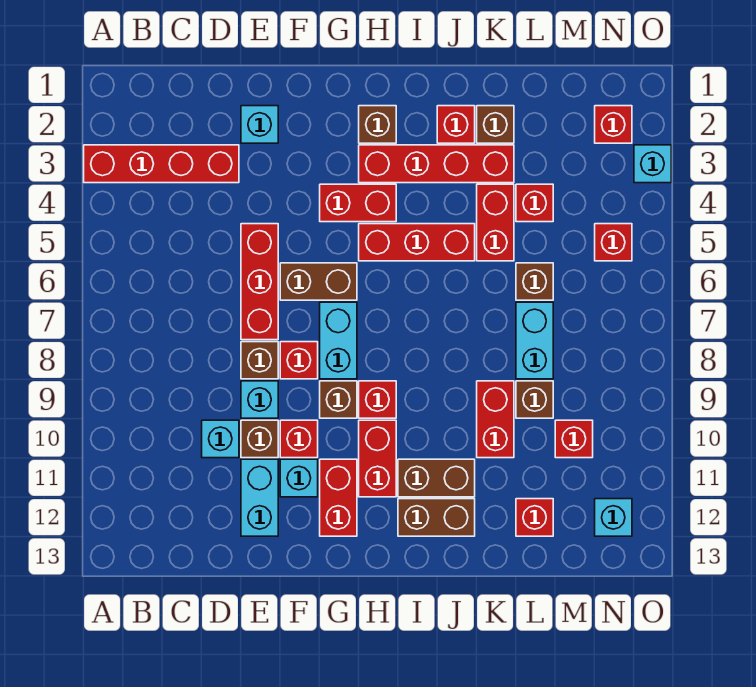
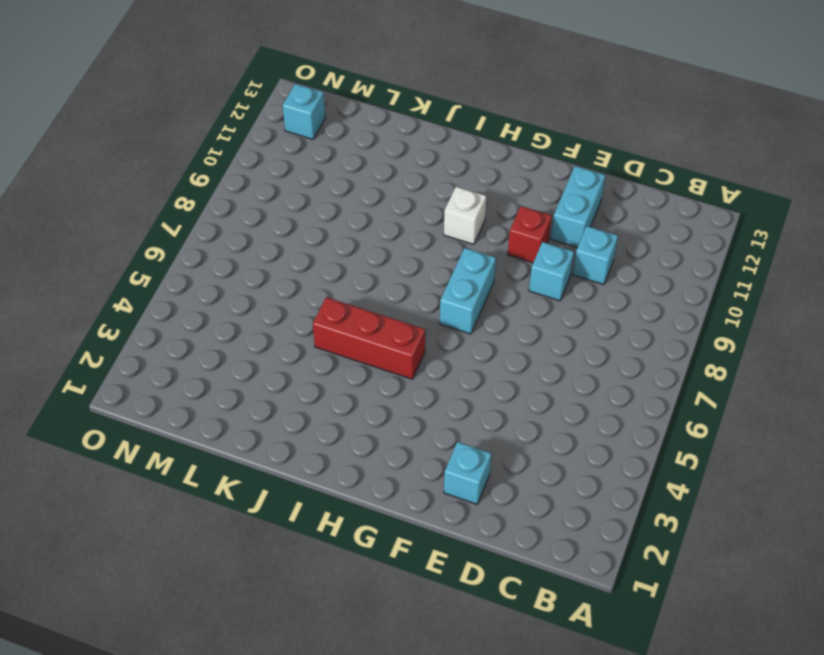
white 1x1 brick [444,187,486,244] -> red 1x2 brick [359,420,396,497]
none -> red 1x4 brick [84,145,239,183]
none -> red 1x3 brick [241,224,278,340]
none -> brown 1x1 brick [241,342,278,379]
none -> brown 1x1 brick [241,420,278,458]

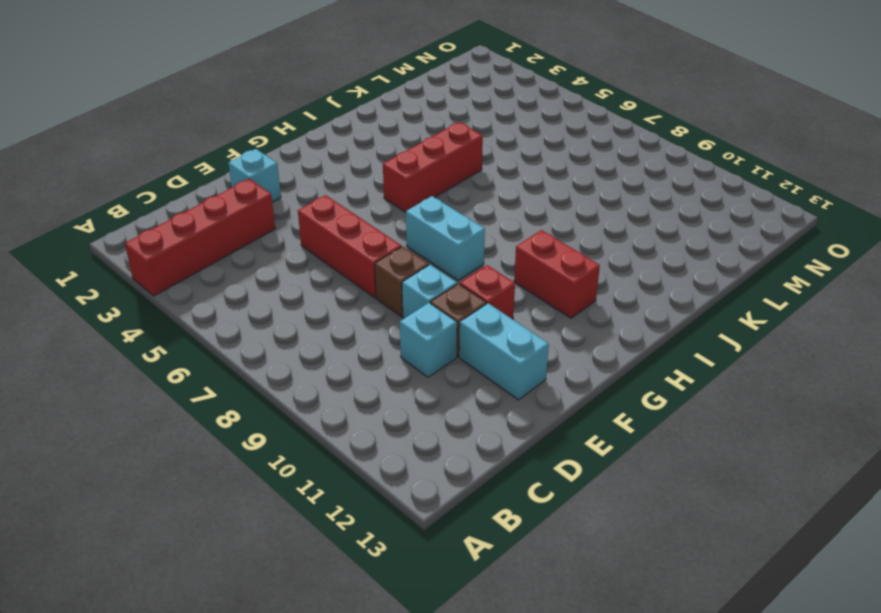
none -> brown 1x2 brick [280,263,357,300]
none -> red 1x1 brick [280,342,318,379]
none -> cyan 1x1 brick [280,459,318,497]
none -> red 1x2 brick [320,184,396,222]

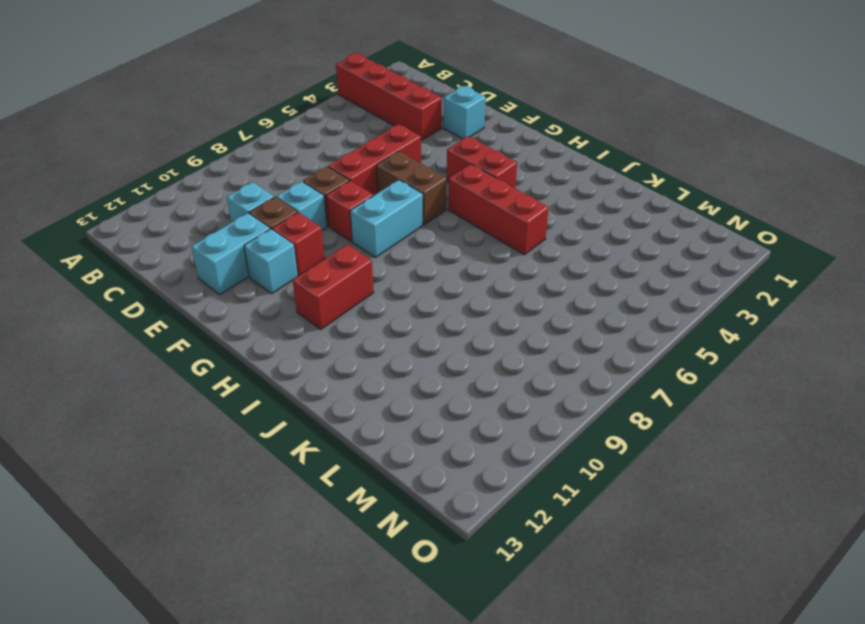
none -> brown 1x1 brick [320,381,357,418]
none -> red 1x2 brick [320,459,357,536]
none -> brown 1x1 brick [359,106,396,143]
none -> red 1x4 brick [359,145,514,183]

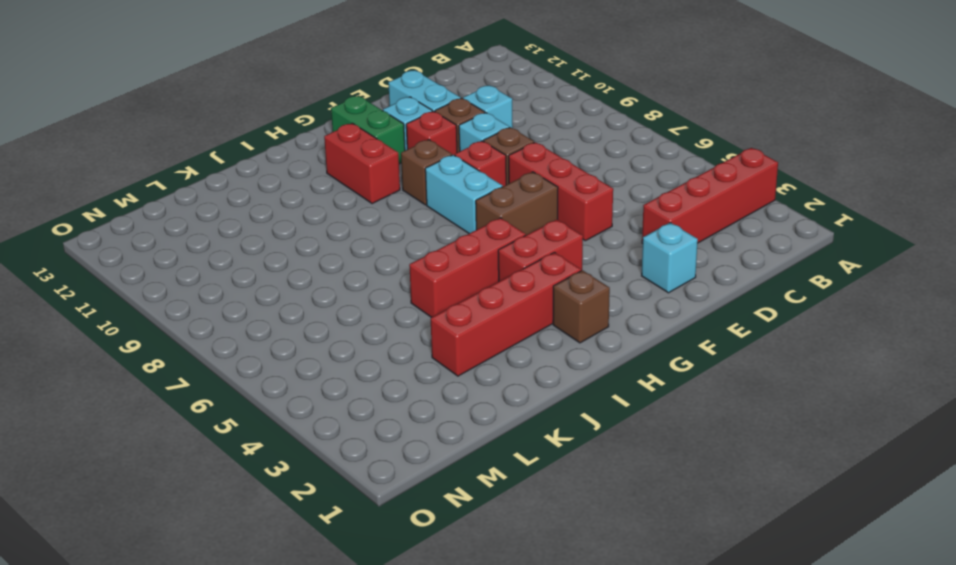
green 1x2 brick [331,96,405,164] -> red 1x2 brick [320,459,357,536]
none -> red 1x1 brick [359,381,396,418]
none -> brown 1x2 brick [398,459,475,497]
none -> brown 1x2 brick [398,499,475,536]
none -> red 1x1 brick [437,106,475,143]

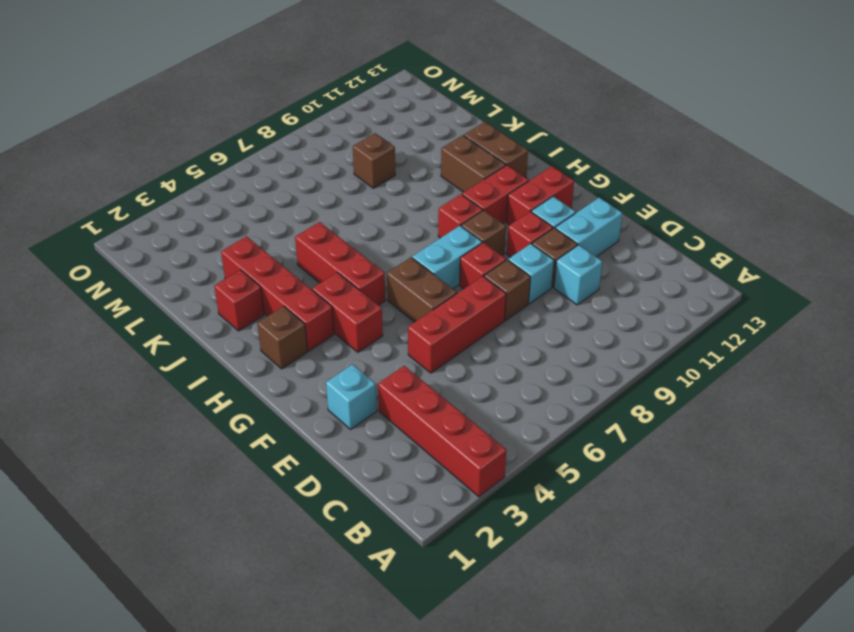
none -> brown 1x1 brick [477,106,514,143]
none -> red 1x2 brick [477,184,514,261]
none -> red 1x2 brick [477,381,514,458]
none -> red 1x1 brick [516,184,553,222]

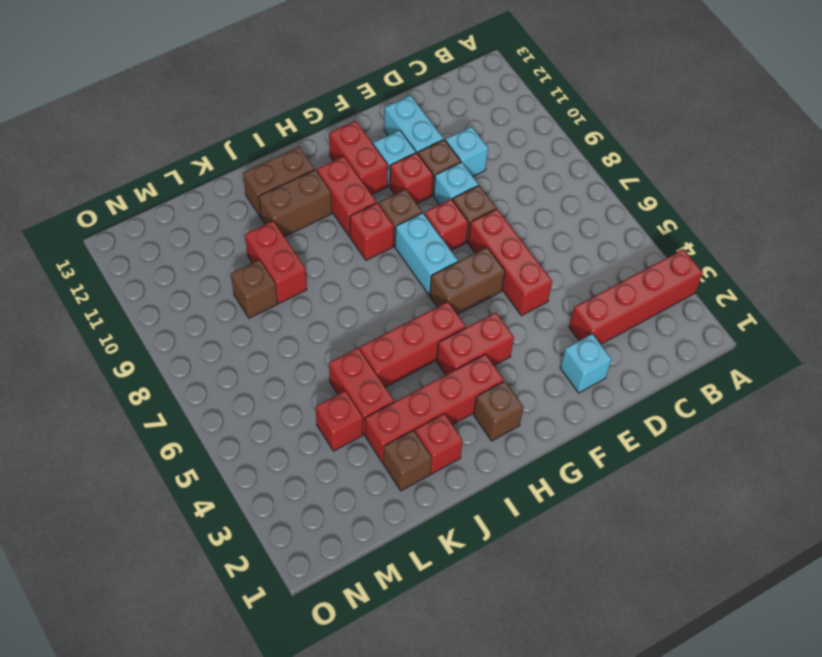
none -> brown 1x1 brick [516,263,553,300]
none -> cyan 1x2 brick [516,302,553,379]
none -> red 1x1 brick [516,499,553,536]
none -> red 1x1 brick [555,420,593,458]

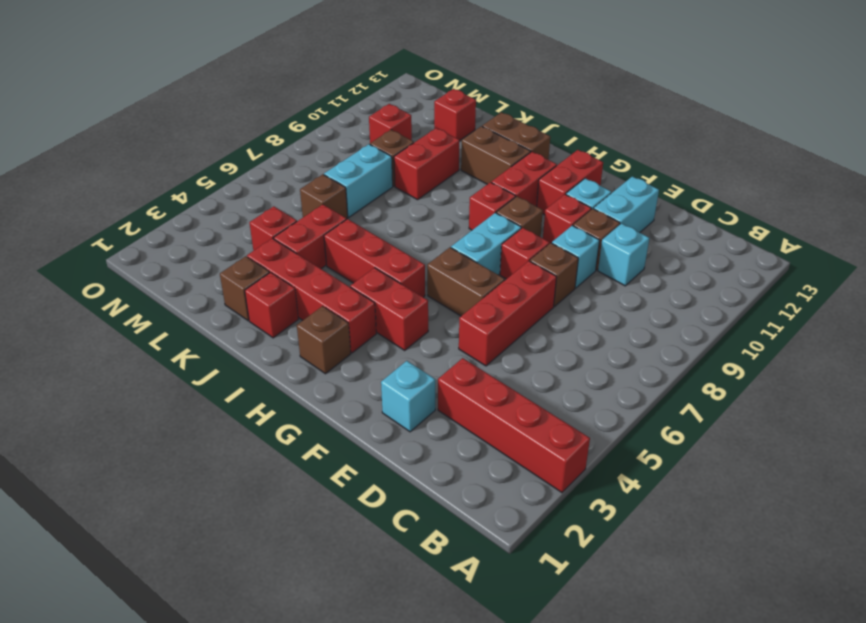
none -> red 1x1 brick [595,106,632,143]
none -> red 1x1 brick [595,224,632,261]
none -> cyan 1x1 brick [595,499,632,536]
none -> cyan 1x1 brick [634,145,671,183]

